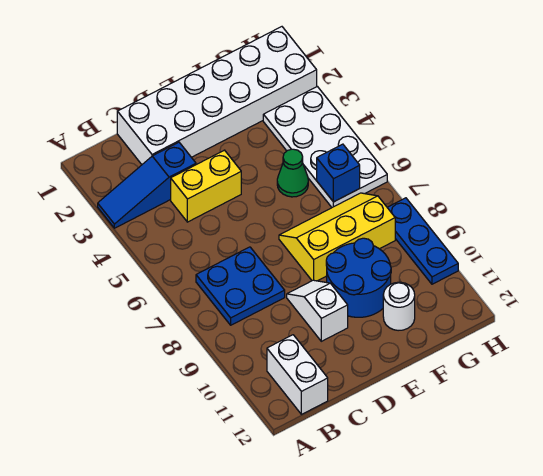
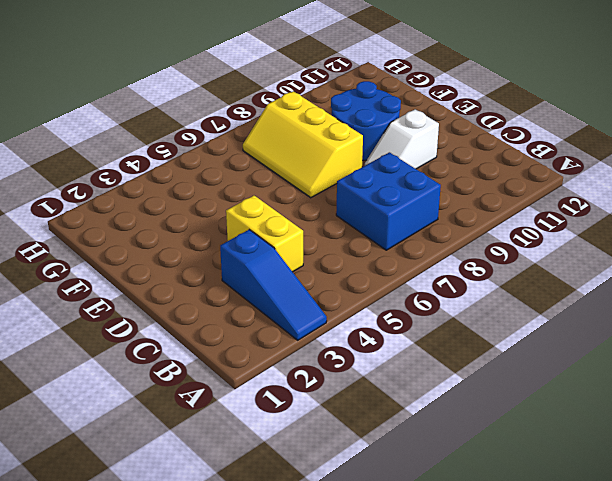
blue 2x2 brick [336,152,441,250] -> blue 2x2 plate [196,247,285,325]
none -> white 1x2 brick [267,335,328,414]
none -> white 2x6 brick [117,27,317,164]
none -> green 1x1 cone [277,149,308,197]

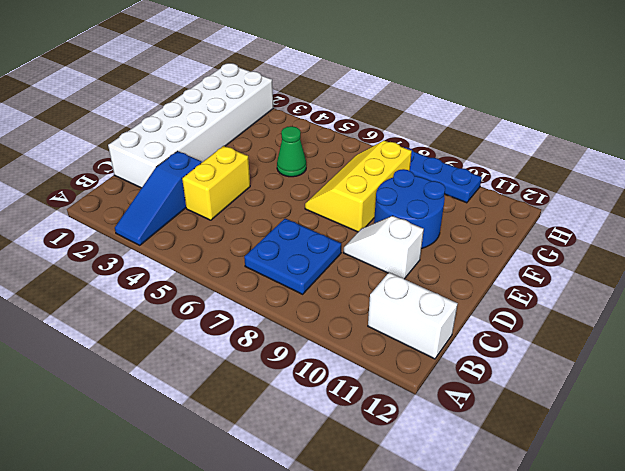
none -> white 1x1 round brick [383,282,415,331]
none -> white 2x4 plate [263,87,387,207]
none -> blue 1x1 brick [317,144,360,202]

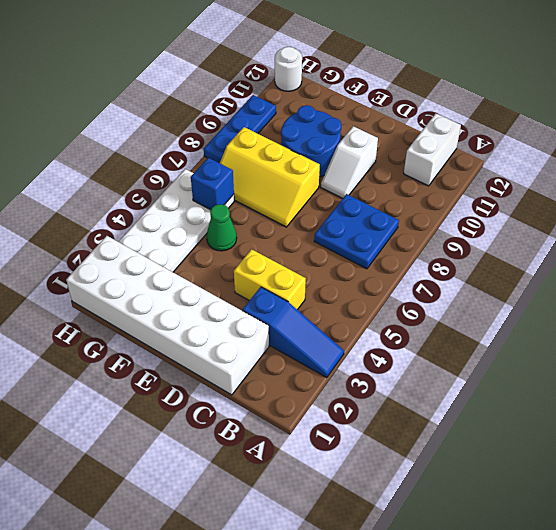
white 1x1 round brick [275,47,302,91] -> white 1x1 round brick moved to [383,282,415,331]

